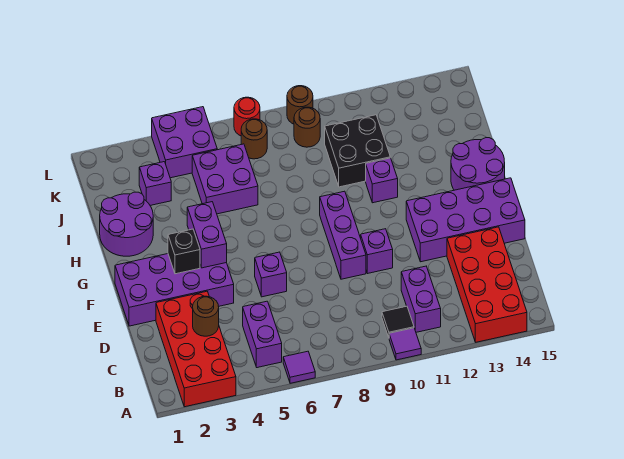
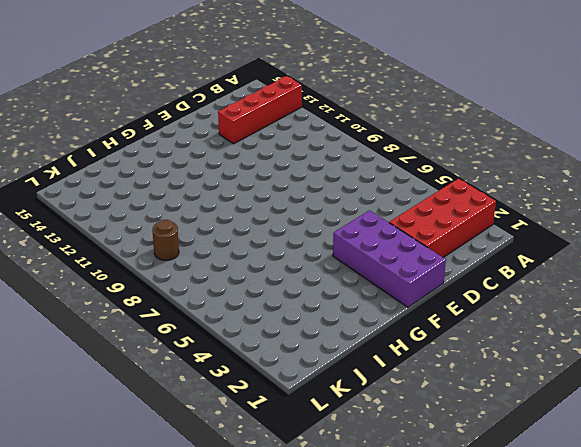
red 1x4 brick [218,76,302,144] -> red 2x4 brick [447,227,527,342]
none -> purple 1x1 tile [283,351,315,383]
none -> purple 1x1 tile [389,328,421,360]
none -> purple 1x2 brick [243,301,282,368]

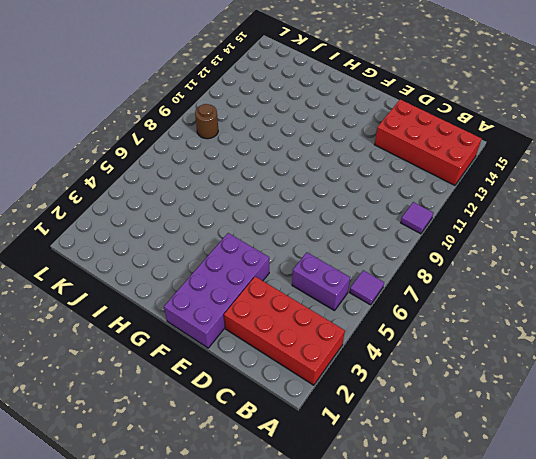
none -> black 1x1 tile [382,306,414,337]
none -> purple 1x2 brick [401,266,441,332]
none -> purple 1x1 brick [255,252,287,297]

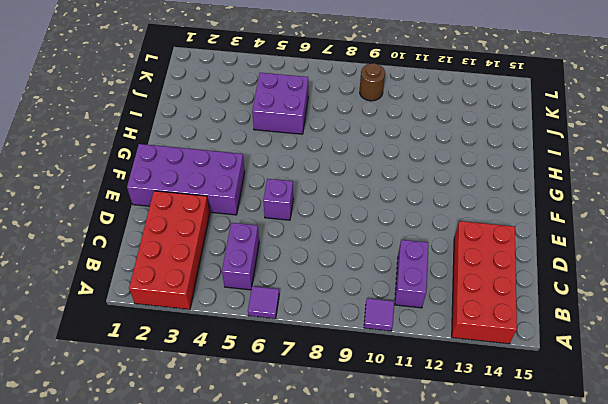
none -> black 1x1 tile [382,306,414,337]
none -> purple 1x3 brick [320,191,366,279]
none -> purple 1x1 brick [361,229,393,273]

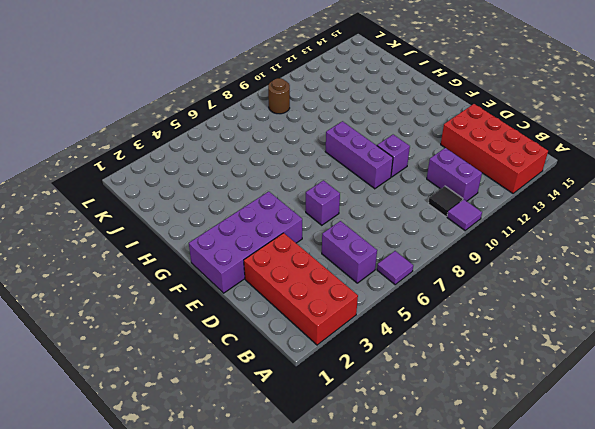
none -> purple 2x4 brick [406,178,525,262]
none -> purple 2x2 round brick [451,138,505,190]
none -> purple 2x2 round brick [100,192,153,256]

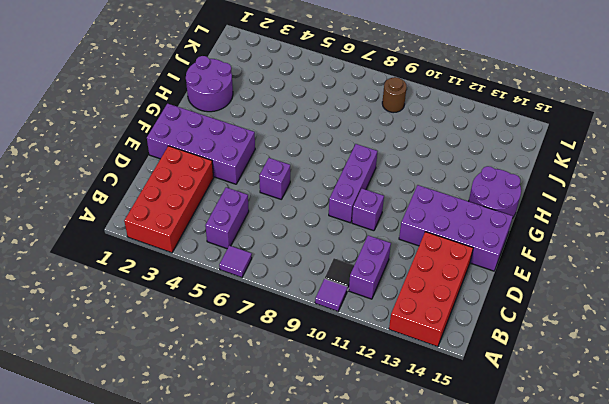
none -> purple 1x1 brick [366,158,398,203]
none -> purple 2x2 brick [192,144,258,214]
none -> black 2x2 brick [325,115,390,187]

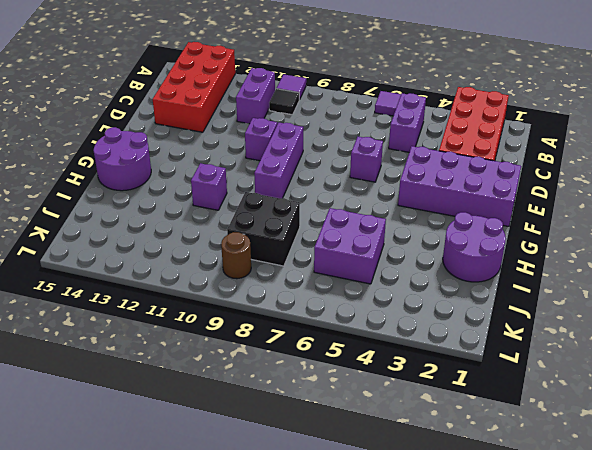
black 2x2 brick [227,192,300,266] -> black 2x2 brick moved to [325,115,390,187]
none -> purple 2x4 brick [406,178,525,262]
none -> purple 1x1 brick [139,162,171,205]
none -> purple 2x2 brick [152,107,217,178]

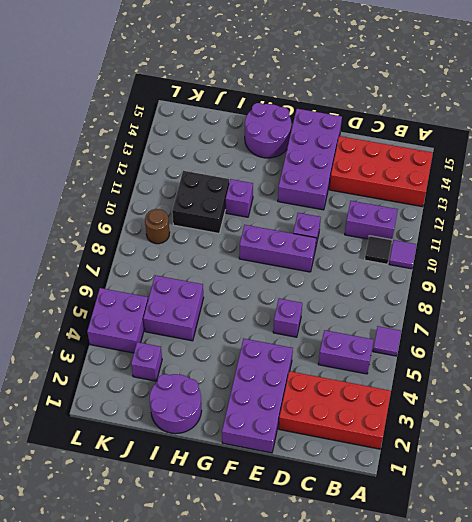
none -> brown 1x1 round brick [241,119,267,159]
none -> red 1x1 round brick [234,97,260,136]
none -> brown 1x1 round brick [287,86,313,124]

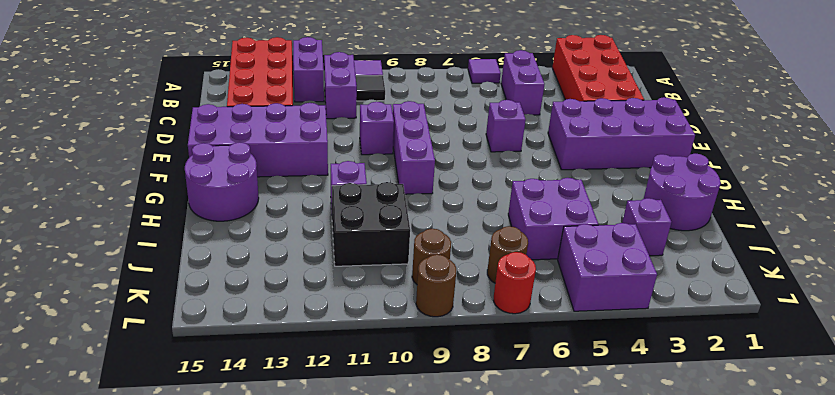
purple 1x2 brick [293,37,324,102] -> purple 1x2 brick moved to [187,202,227,268]
none -> brown 1x1 round brick [193,296,219,336]
none -> black 1x1 brick [168,229,200,274]

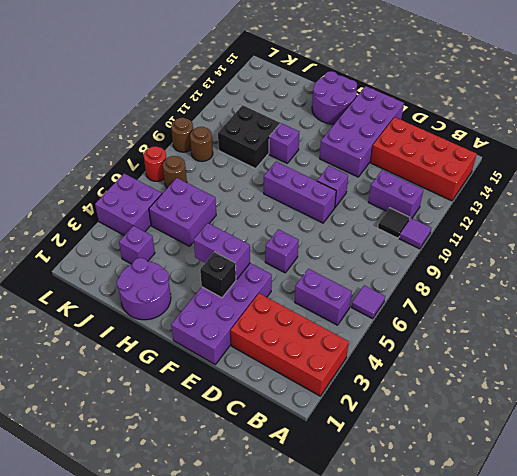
none -> brown 1x1 round brick [193,296,219,336]

